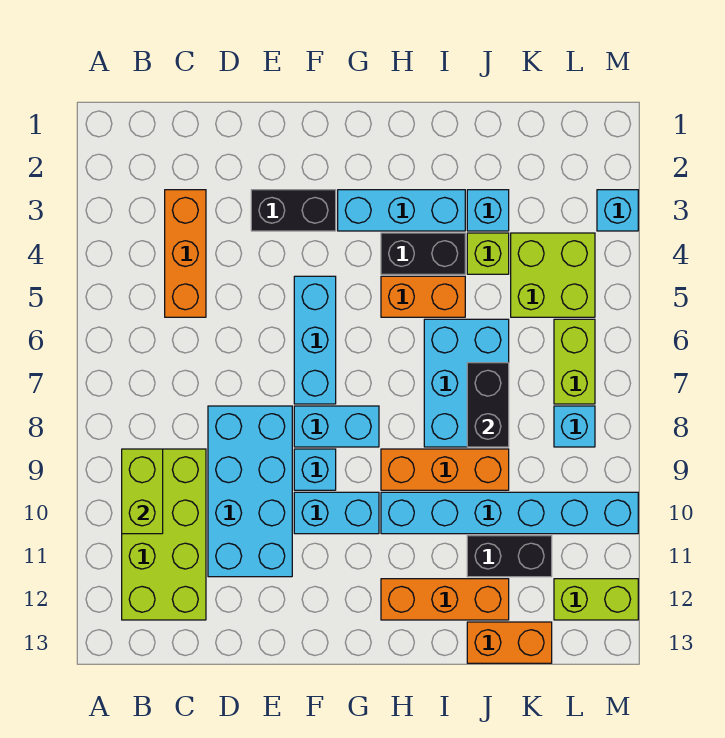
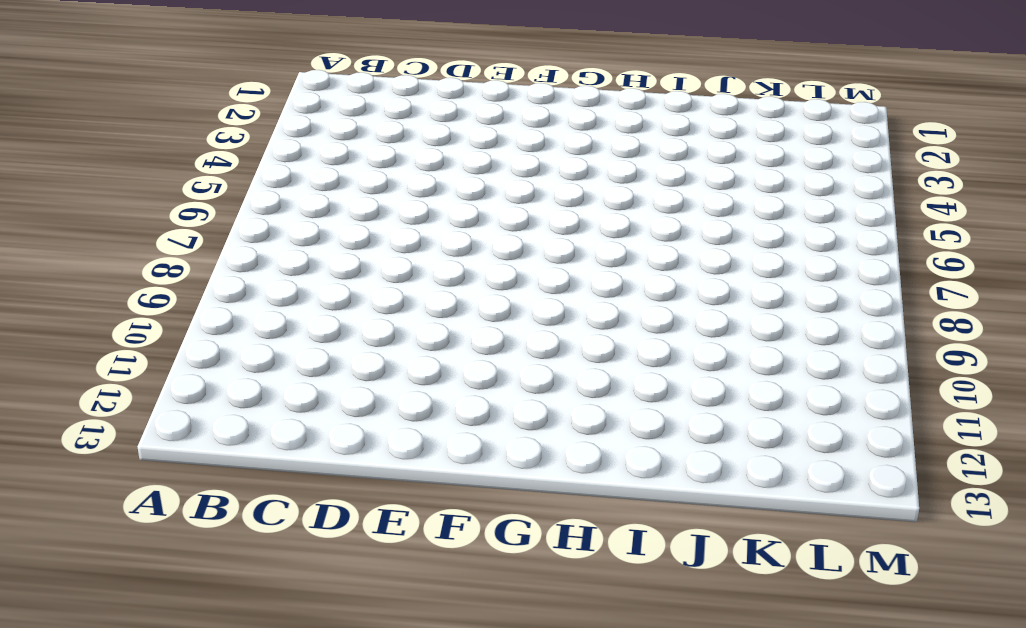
none -> lime 2x4 brick [122,449,206,620]
none -> orange 1x3 brick [165,190,206,317]
none -> cyan 2x4 brick [208,406,292,577]

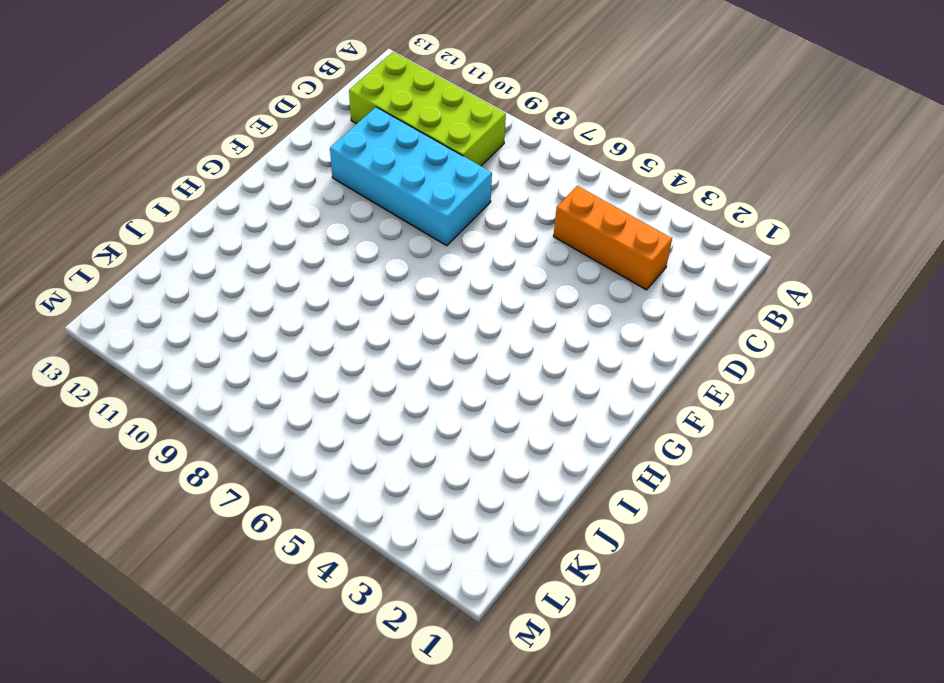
none -> black 1x2 brick [251,190,336,231]
none -> cyan 1x3 brick [294,276,336,404]
none -> cyan 1x2 brick [294,406,379,447]

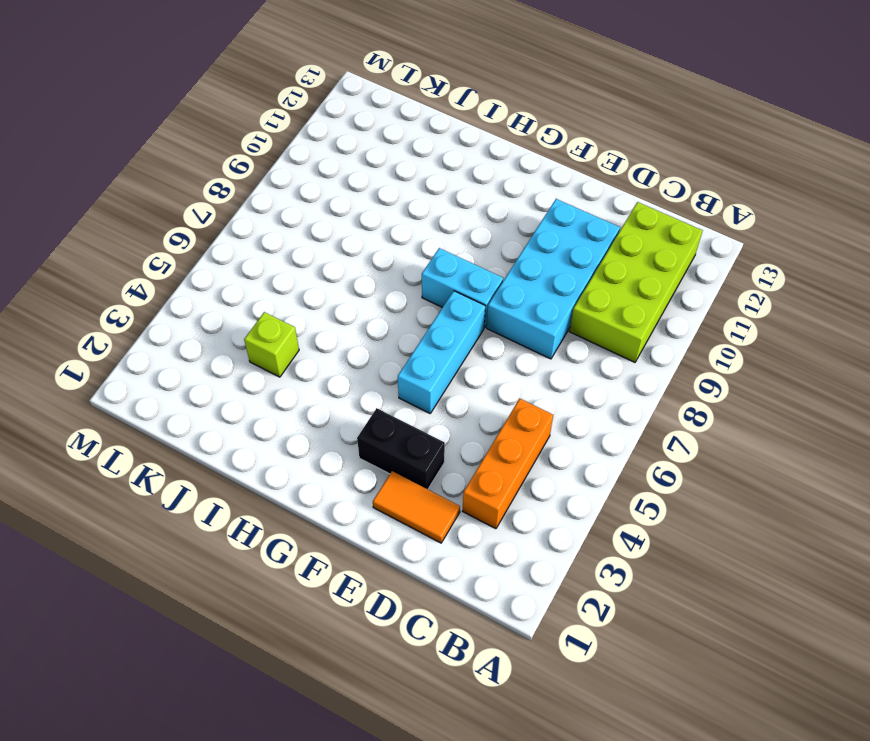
orange 1x2 tile [373,471,460,543] -> none
none -> cyan 1x1 brick [294,449,336,490]
none -> cyan 1x2 brick [294,492,379,534]
none -> cyan 1x3 brick [338,190,465,231]

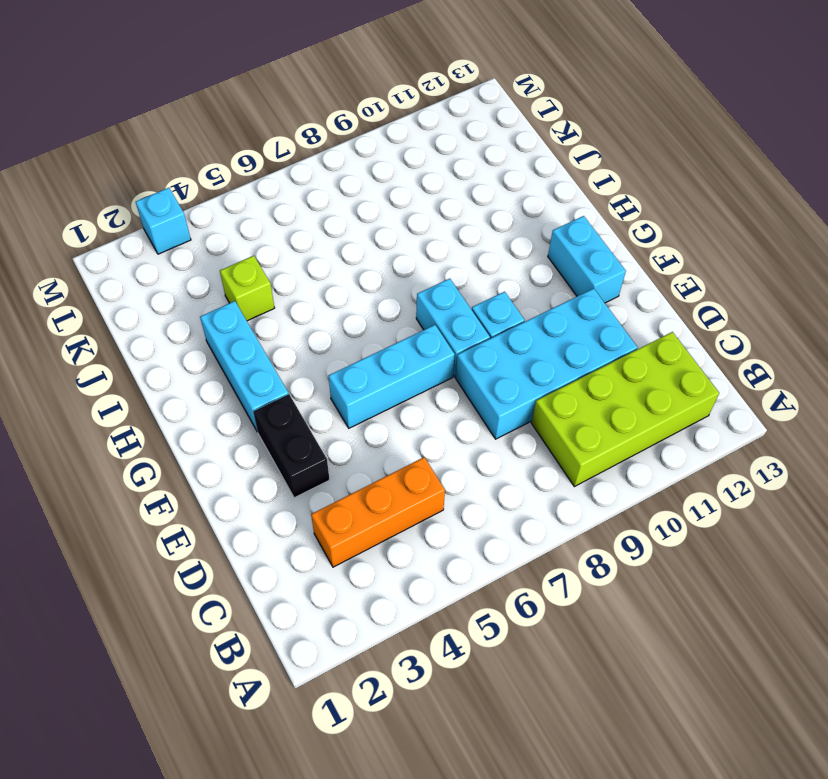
cyan 1x2 brick [548,216,626,303] -> cyan 1x2 brick moved to [294,492,379,534]
none -> black 1x2 brick [381,233,465,274]
none -> orange 1x2 brick [381,276,465,317]
none -> orange 1x3 brick [381,449,509,490]

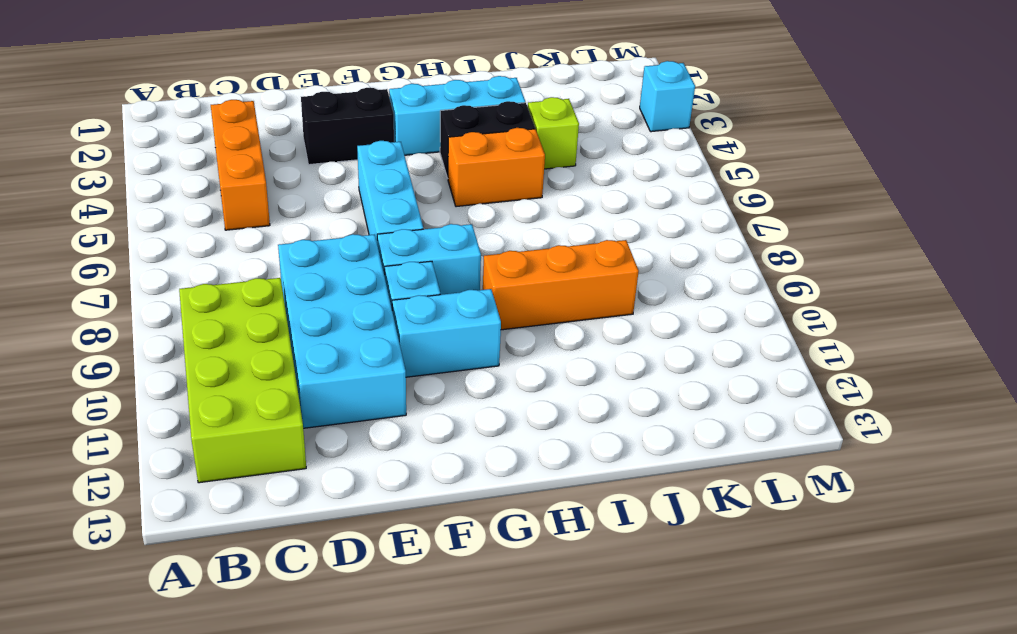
none -> cyan 1x6 brick [381,492,638,534]
none -> orange 1x3 brick [381,579,509,620]
none -> cyan 2x3 brick [424,319,509,447]

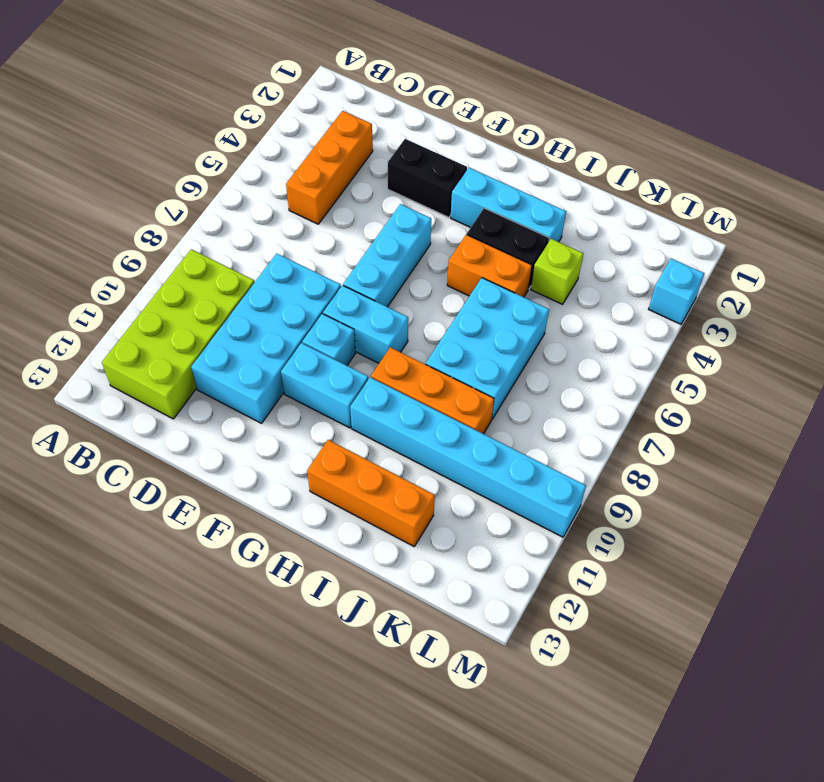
none -> cyan 1x1 brick [467,190,509,231]
none -> black 1x2 brick [467,536,552,577]
none -> orange 1x2 brick [467,622,552,663]

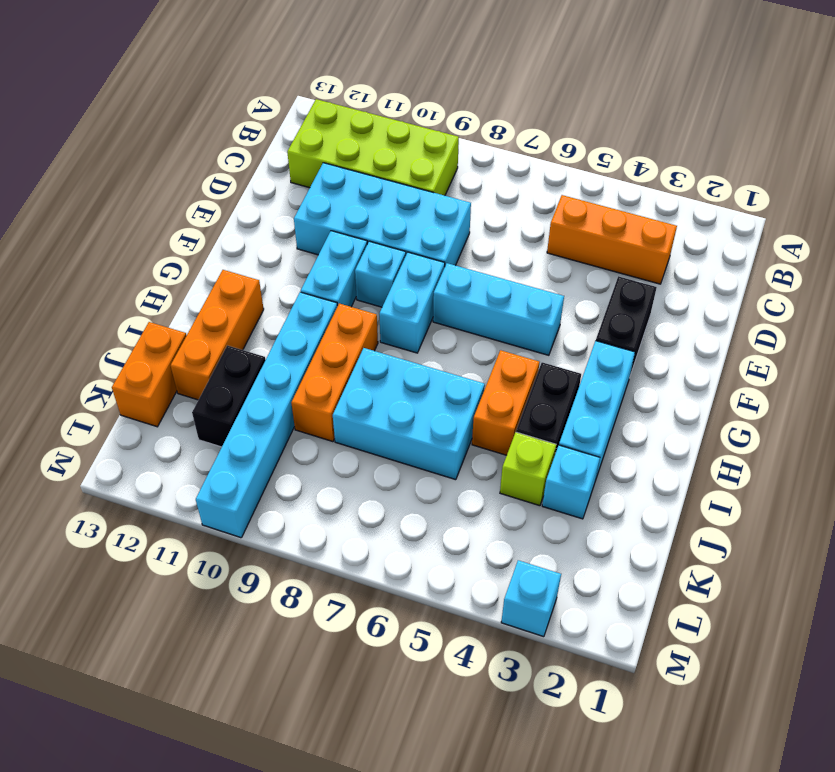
none -> lime 2x2 brick [511,233,595,317]
none -> lime 1x2 brick [554,319,595,404]
none -> cyan 1x1 brick [554,406,595,447]

